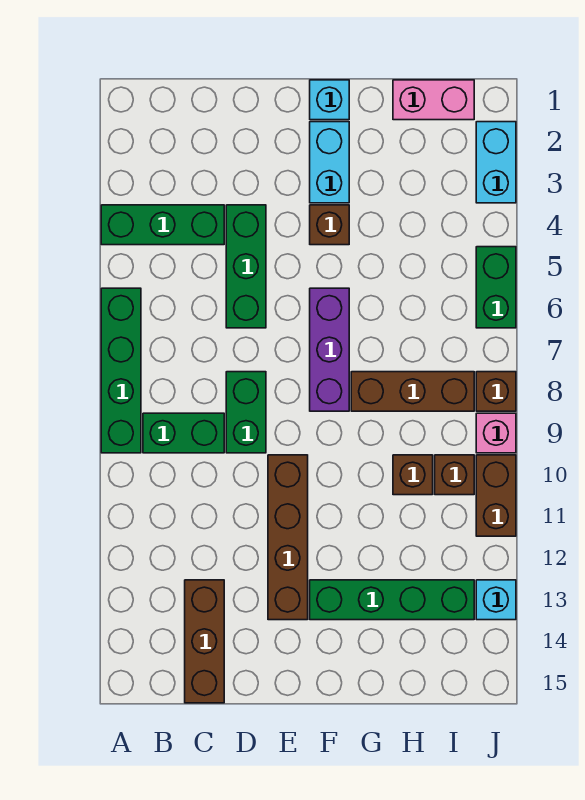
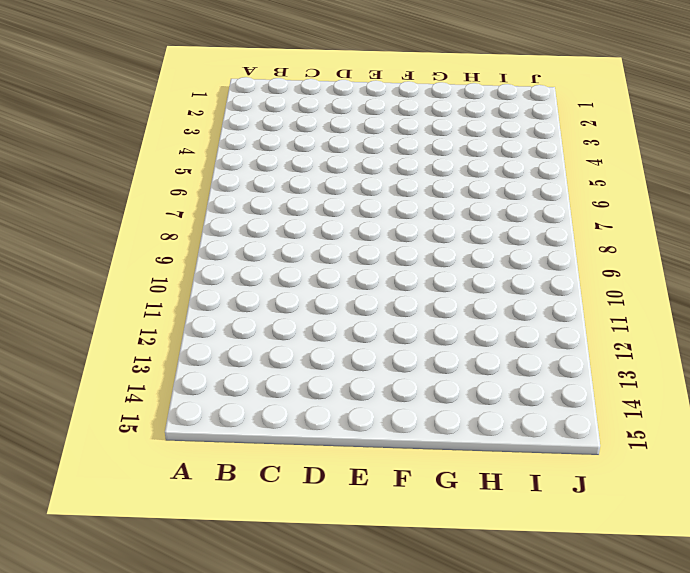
none -> green 1x3 brick [101,205,224,245]
none -> green 1x4 brick [101,288,141,453]
none -> green 1x2 brick [143,413,224,453]

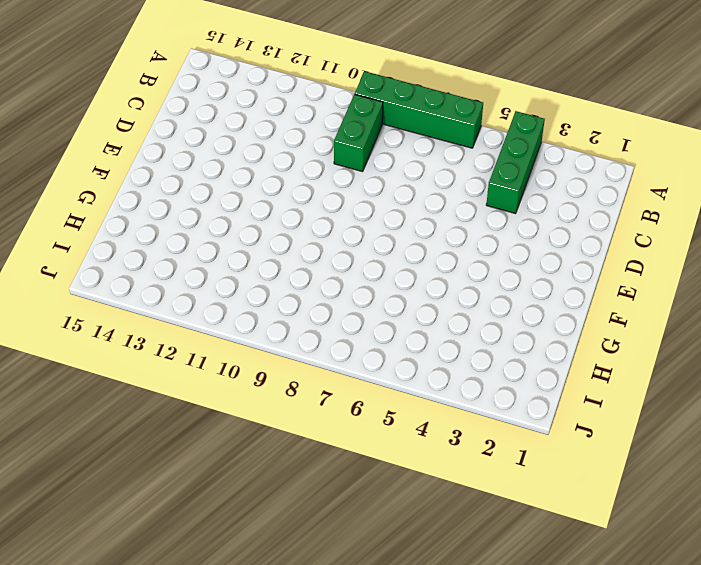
none -> brown 1x3 brick [185,580,224,703]
none -> green 1x3 brick [226,205,266,328]
none -> green 1x2 brick [226,372,266,453]

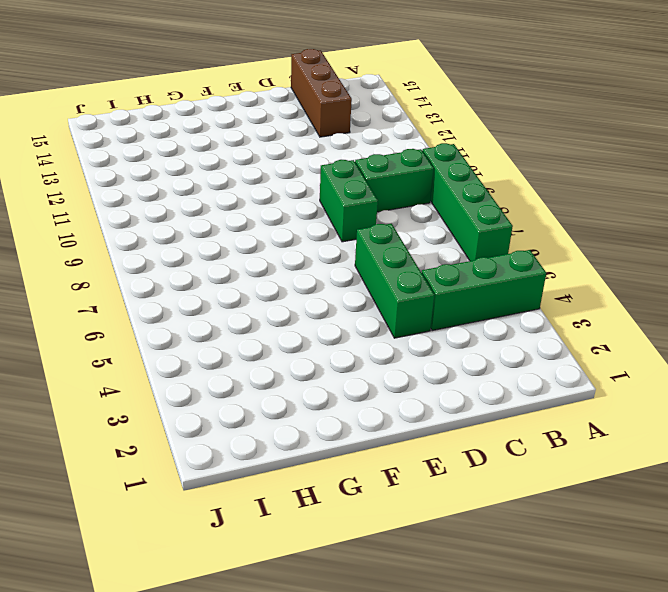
none -> brown 1x4 brick [268,455,308,620]
none -> cyan 1x1 brick [310,80,349,120]
none -> cyan 1x2 brick [310,122,349,203]

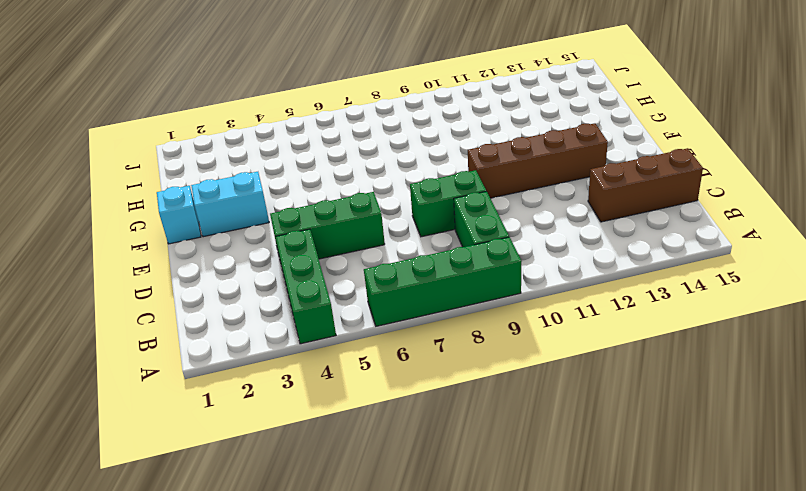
none -> brown 1x1 brick [310,205,349,245]
none -> purple 1x3 brick [310,288,349,411]
none -> green 1x4 brick [310,580,474,620]

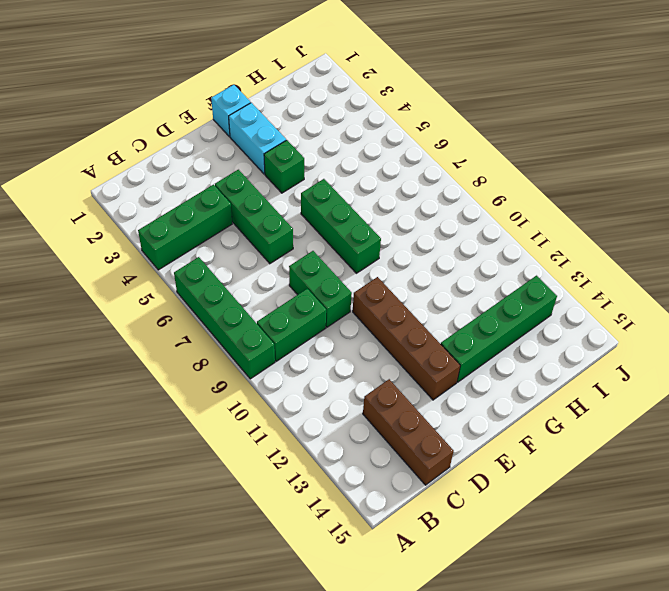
green 1x1 brick [264,140,304,193] -> brown 1x1 brick [310,205,349,245]
green 1x3 brick [301,179,381,273] -> purple 1x3 brick [310,288,349,411]
none -> brown 1x3 brick [351,372,474,411]
none -> pink 1x2 brick [393,80,474,120]
none -> brown 1x1 brick [393,455,433,495]

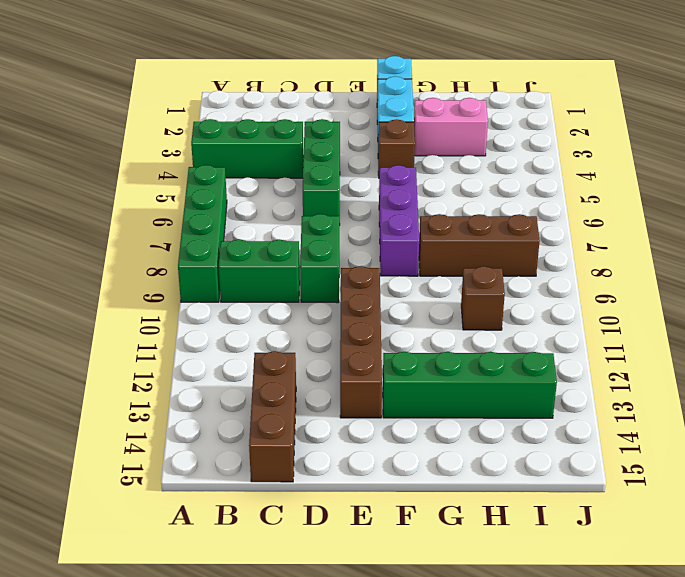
pink 1x2 brick [414,98,488,156] -> pink 1x2 brick moved to [393,80,474,120]
none -> brown 1x1 brick [435,455,474,495]
none -> cyan 1x2 brick [476,122,516,203]
none -> green 1x2 brick [476,247,516,328]

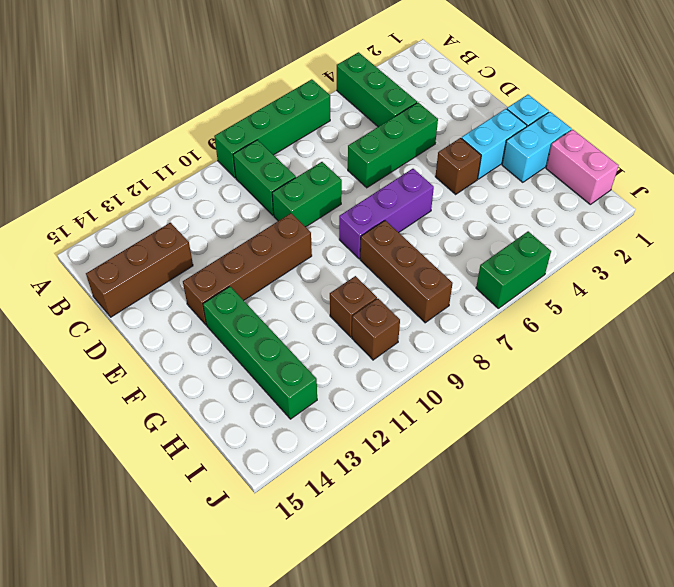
cyan 1x2 brick [502,112,572,182] -> cyan 1x2 brick moved to [476,122,516,203]
none -> brown 1x1 brick [476,372,516,411]
none -> pink 1x1 brick [476,413,516,453]
none -> brown 1x2 brick [476,455,516,536]

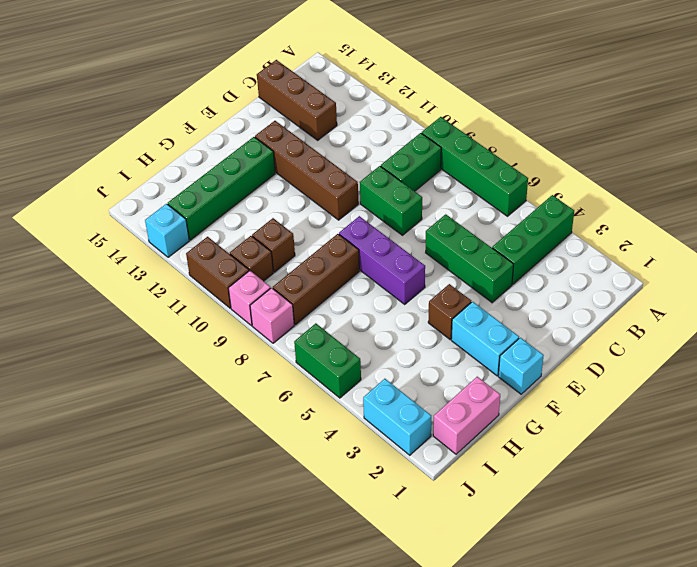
pink 1x1 brick [250,288,294,343] -> brown 1x1 brick [476,372,516,411]

